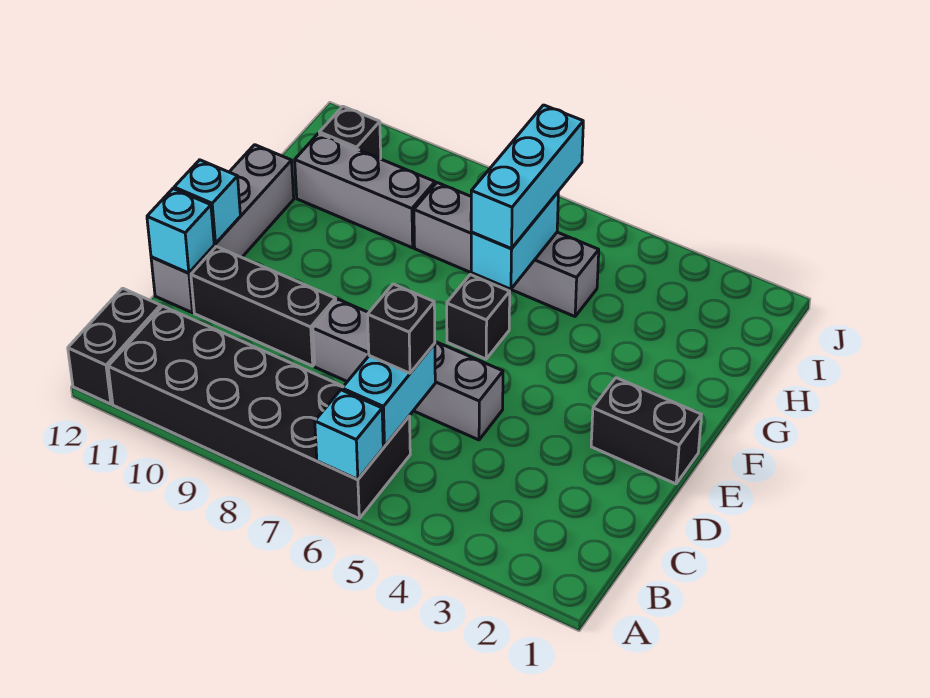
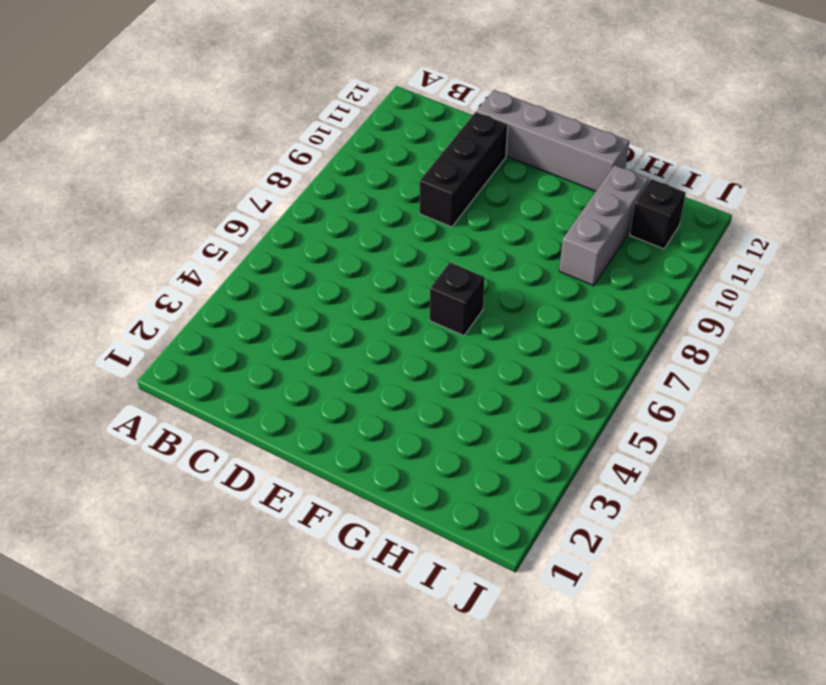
none -> black 2x6 brick [108,306,410,518]
none -> black 1x2 brick [68,288,161,404]
none -> grey 1x4 brick [313,299,503,440]

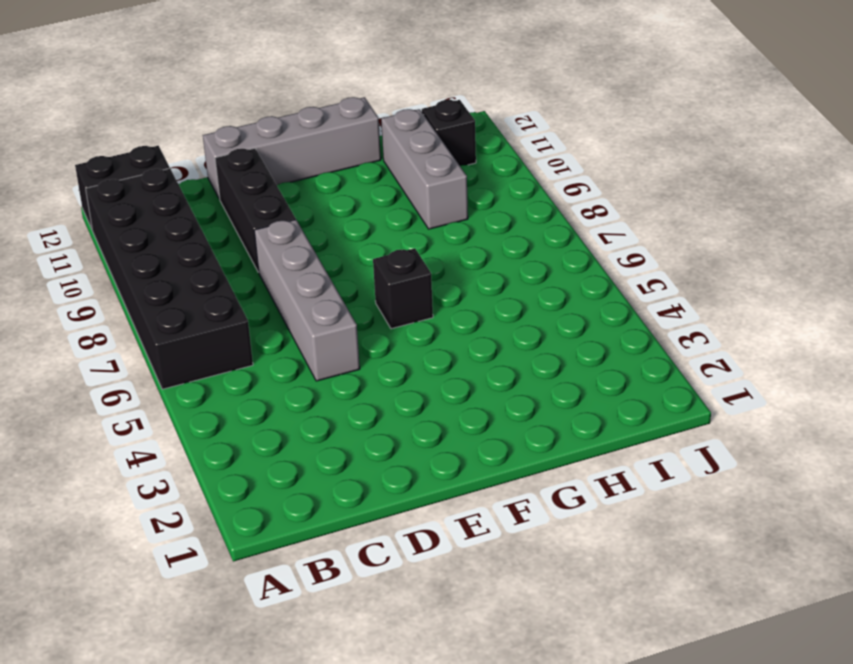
none -> black 1x2 brick [591,378,701,484]
none -> grey 1x4 brick [414,183,599,316]
none -> cyan 1x1 brick [315,390,383,479]

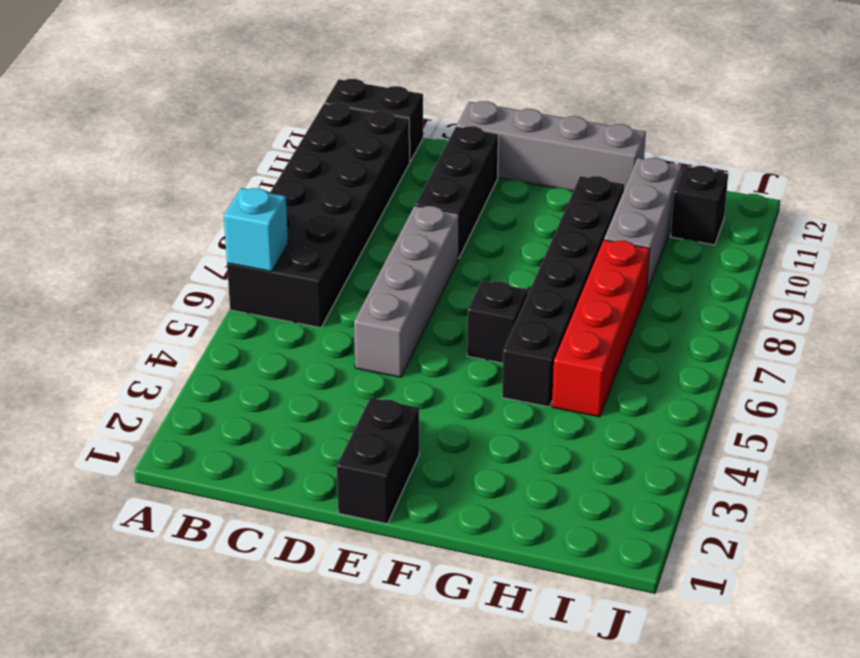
black 1x6 brick [502,176,624,407] -> none
red 1x4 brick [552,240,650,417] -> grey 1x4 brick [414,183,599,316]
none -> cyan 1x2 brick [342,343,435,446]
none -> cyan 1x1 brick [147,189,214,273]
none -> cyan 1x1 brick [174,160,240,243]

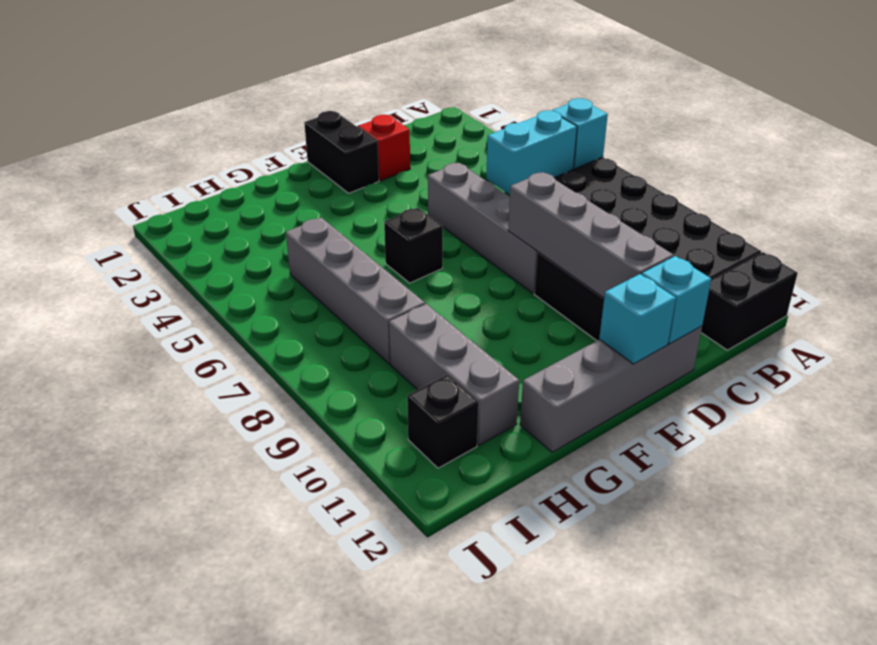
red 1x1 brick [358,115,410,181] -> none
grey 1x4 brick [508,172,674,298] -> none
none -> cyan 1x2 brick [471,192,558,289]
none -> black 1x1 brick [368,284,435,373]
none -> cyan 1x3 brick [471,105,583,249]

